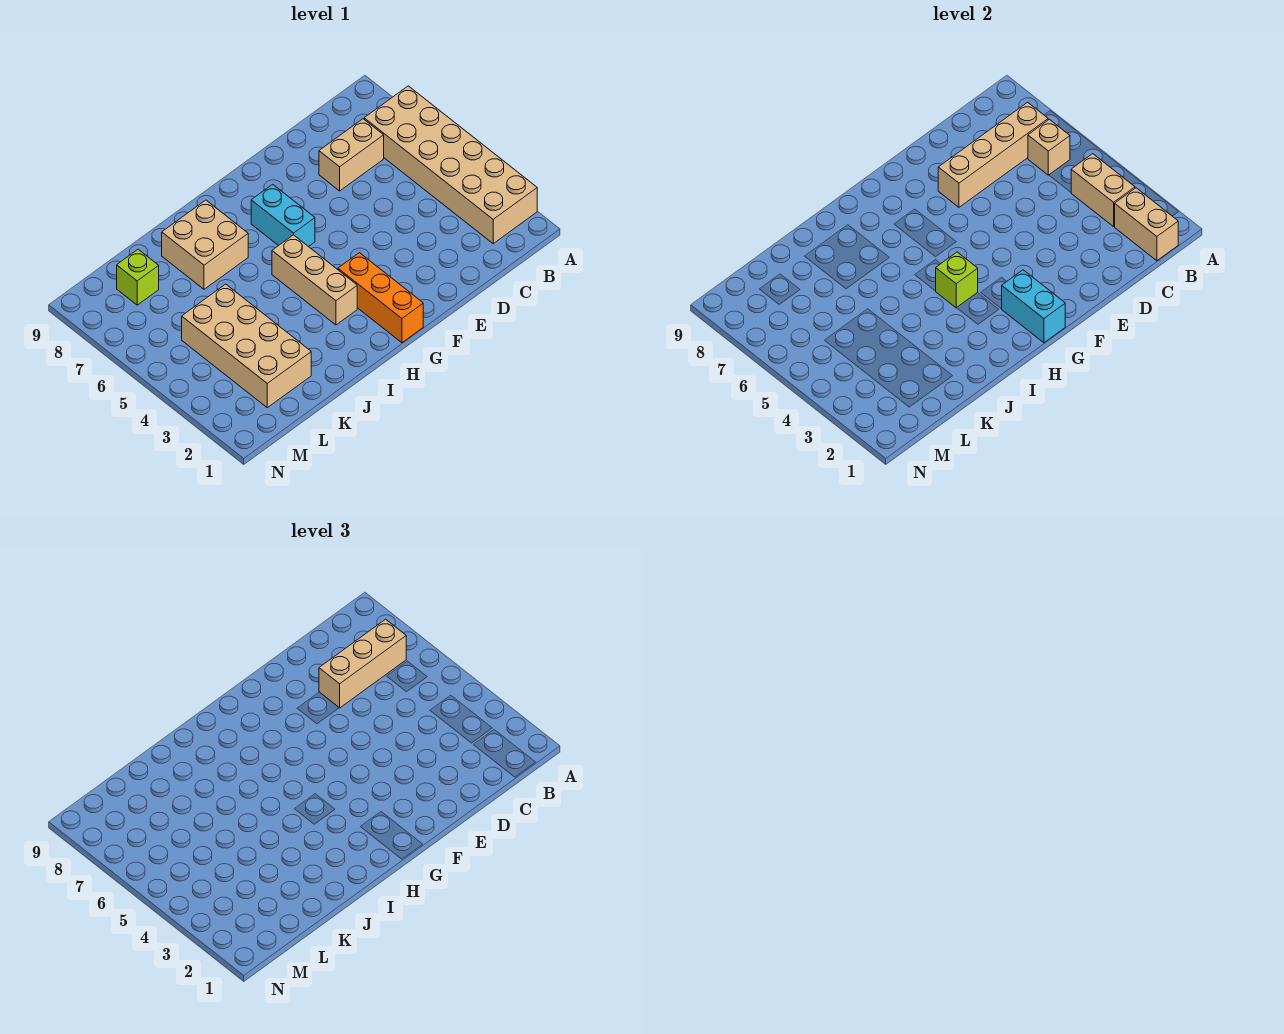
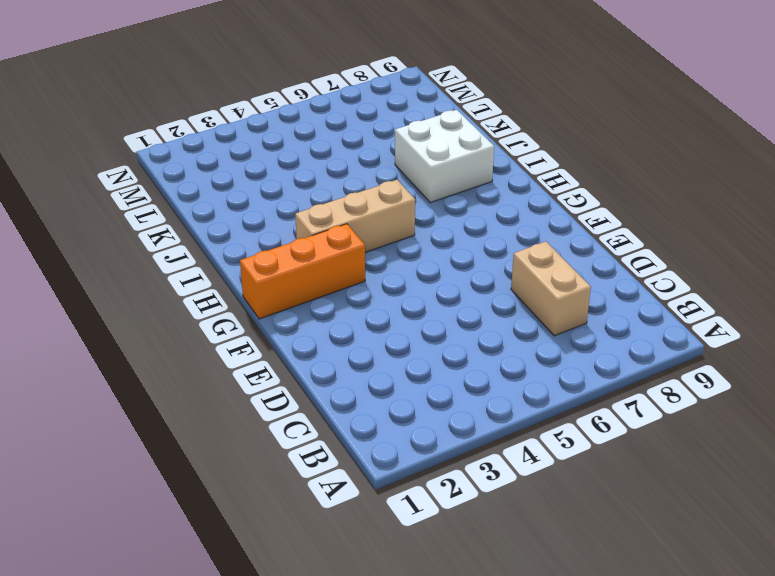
white 2x2 brick [395,110,494,203] -> tan 2x2 brick [162,200,248,289]
none -> tan 2x6 brick [364,86,537,244]
none -> cyan 1x2 brick [251,184,315,247]
none -> tan 2x4 brick [182,284,311,408]

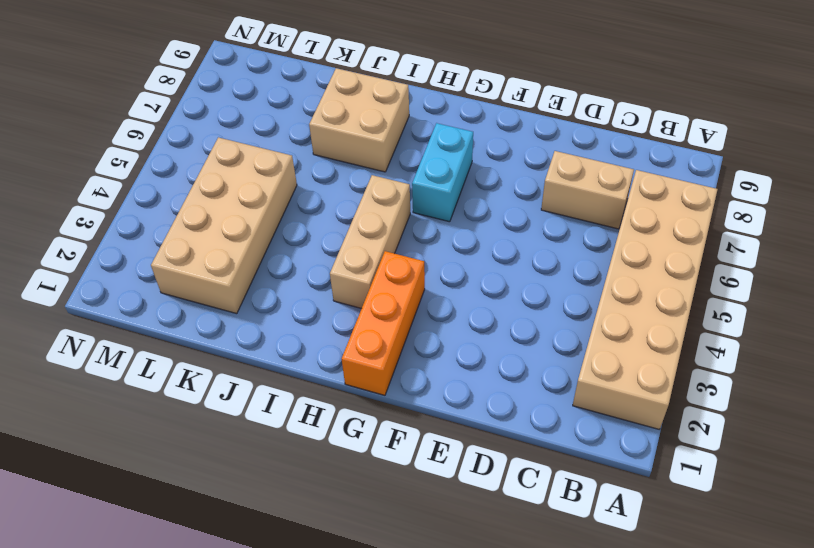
none -> lime 1x1 brick [117,249,159,305]
none -> tan 1x2 brick [1115,188,1178,261]
none -> tan 1x2 brick [1071,154,1135,227]

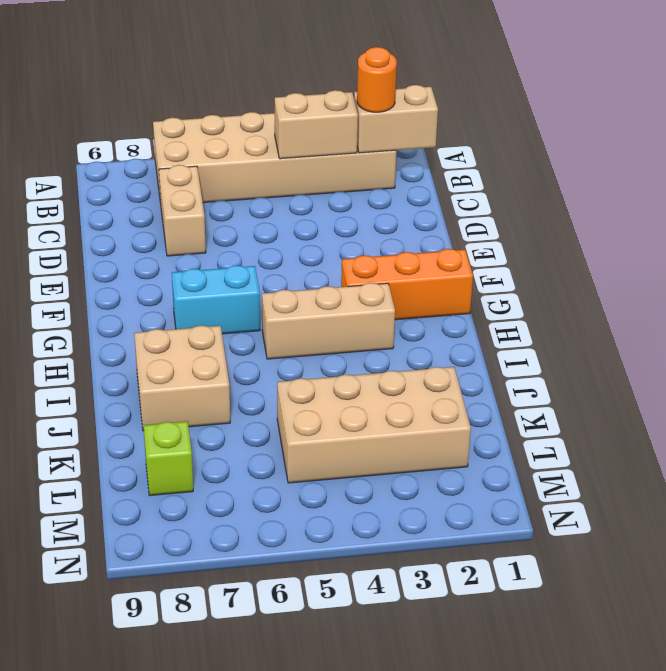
orange 1x1 round brick [357,47,397,112] -> none
none -> tan 1x1 brick [1028,119,1070,175]
none -> tan 1x4 brick [938,102,1048,207]
none -> cyan 1x2 brick [1002,270,1065,343]

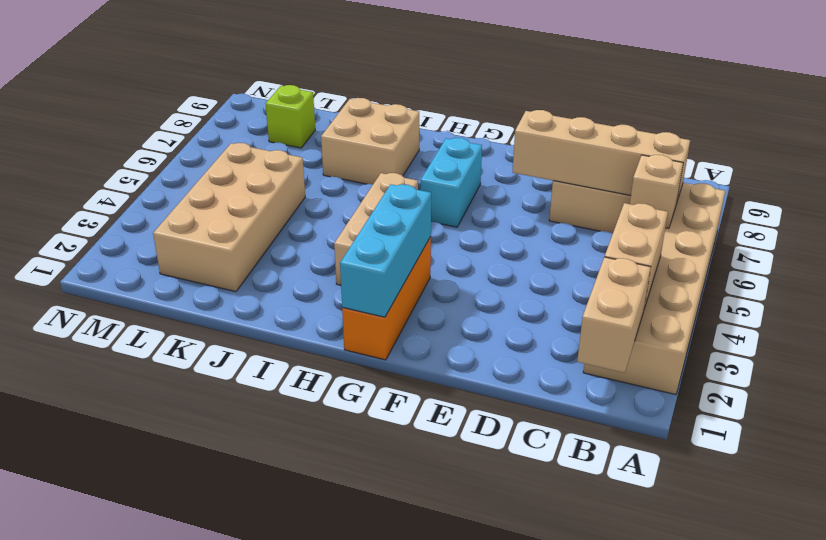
cyan 1x3 brick [340,184,431,317] -> cyan 1x2 brick [1002,270,1065,343]
none -> lime 1x1 brick [936,252,978,308]
none -> tan 1x3 brick [319,619,406,708]

